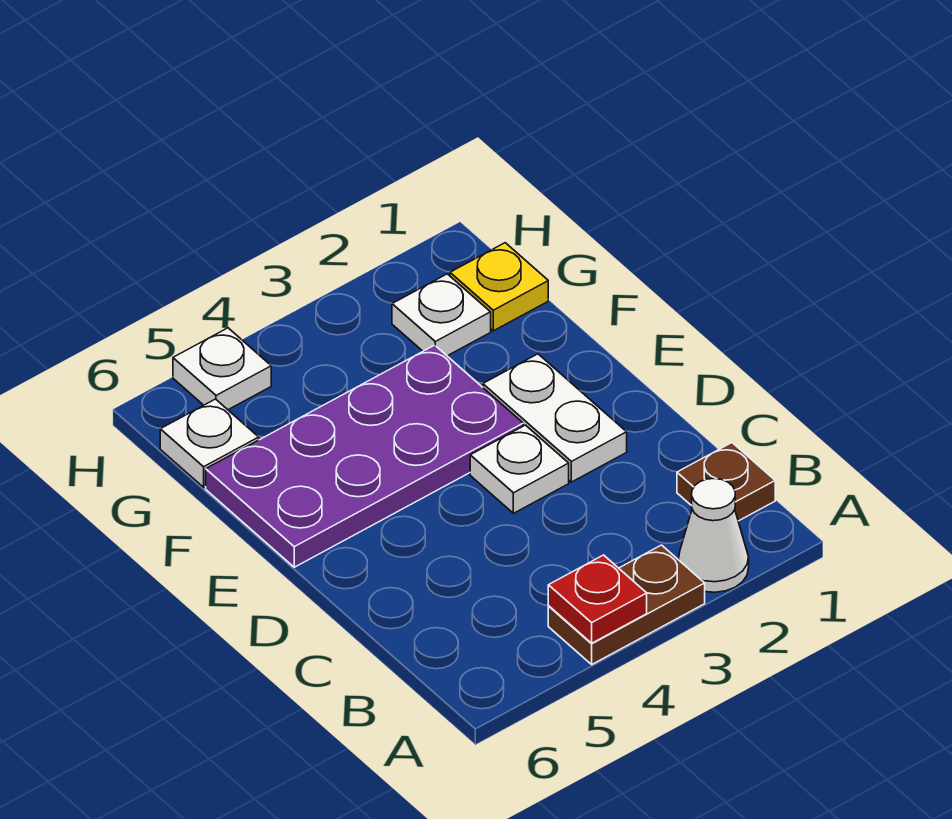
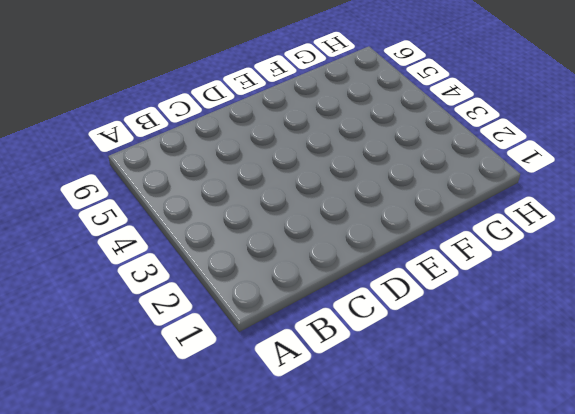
none -> white 1x1 cone [679,478,749,592]
none -> brown 1x2 plate [548,545,705,664]

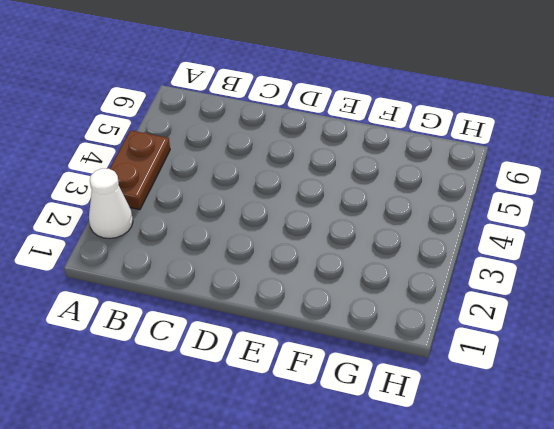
none -> brown 1x1 plate [677,443,775,521]
none -> white 1x2 plate [483,354,627,482]

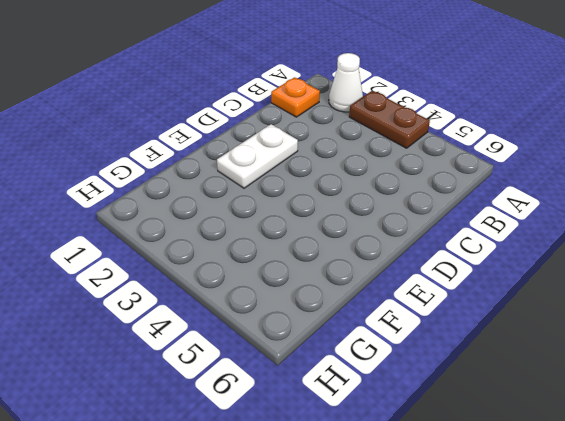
orange 1x1 plate [271,77,320,117] -> brown 1x1 plate [677,443,775,521]
none -> white 1x1 plate [470,425,569,513]
none -> purple 2x4 plate [206,345,523,567]

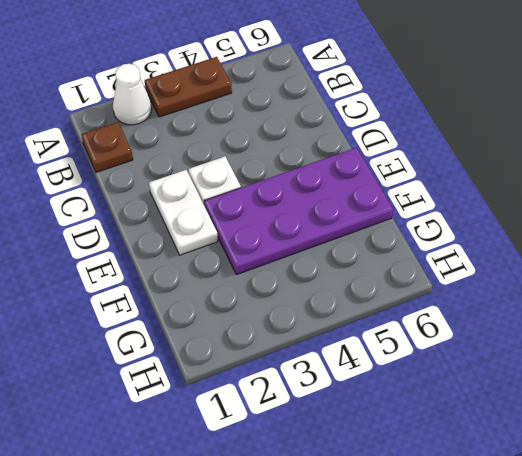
none -> yellow 1x1 plate [450,243,548,331]
none -> white 1x1 plate [392,274,491,356]

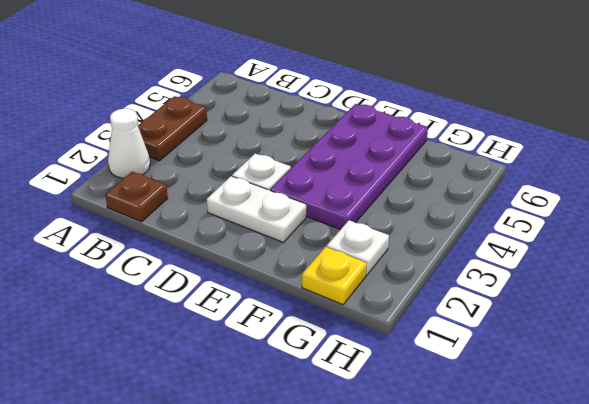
none -> white 1x1 plate [160,399,259,487]
none -> white 1x1 plate [173,328,271,410]

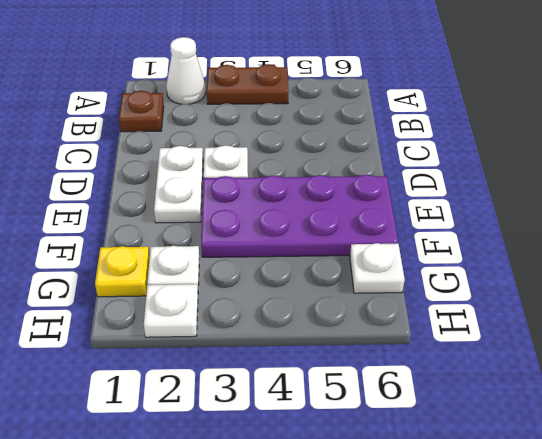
white 1x1 plate [144,284,198,337] -> white 1x1 plate moved to [173,328,271,410]
none -> red 1x1 plate [548,555,647,643]

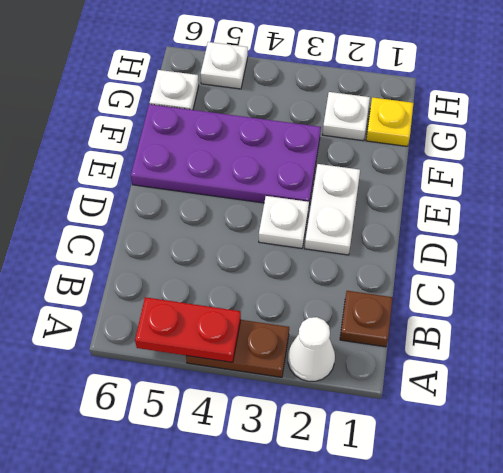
red 1x2 plate [135,297,241,362] -> red 1x1 plate [548,555,647,643]

